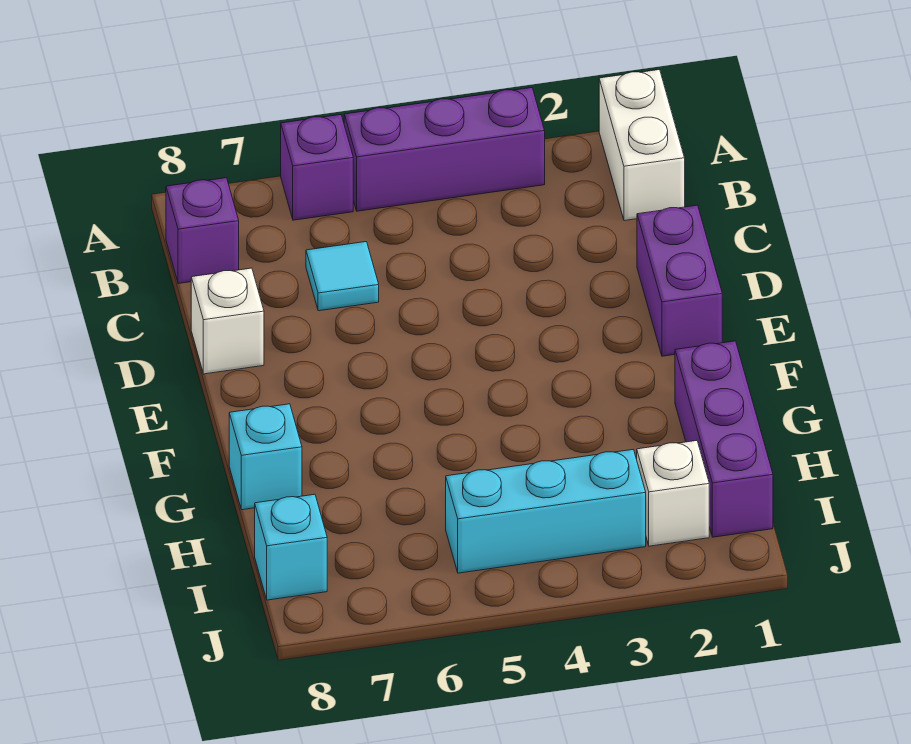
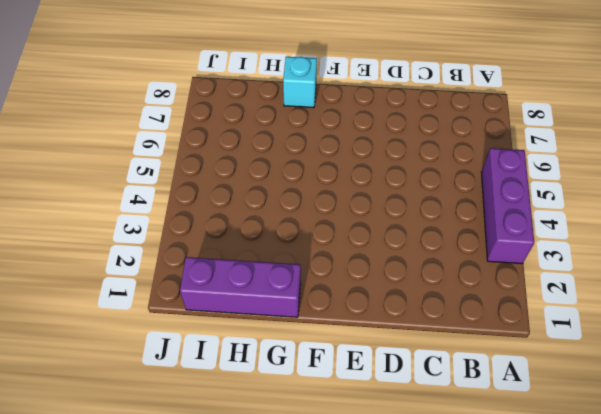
none -> white 1x2 brick [599,70,685,221]
none -> purple 1x1 brick [281,115,353,220]
none -> purple 1x1 brick [166,178,239,284]

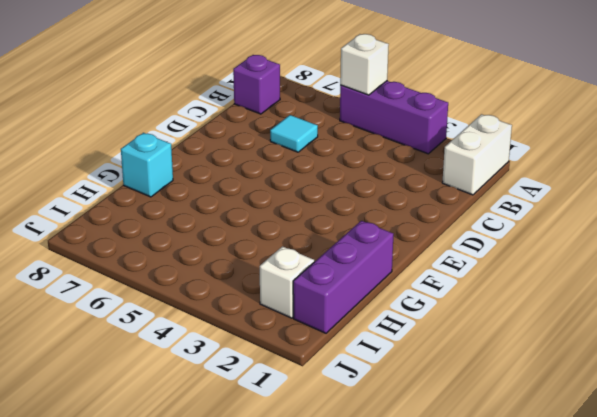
white 1x1 brick [340,34,389,95] -> white 1x1 brick moved to [191,268,264,374]
none -> purple 1x1 brick [281,115,353,220]
none -> purple 1x2 brick [637,205,722,356]
none -> cyan 1x3 brick [446,450,646,573]

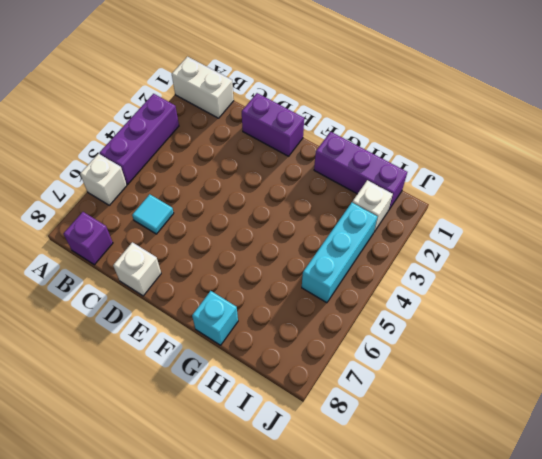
white 1x1 brick [80,154,127,205] -> purple 1x1 brick [281,115,353,220]
none -> cyan 1x1 brick [255,494,327,600]

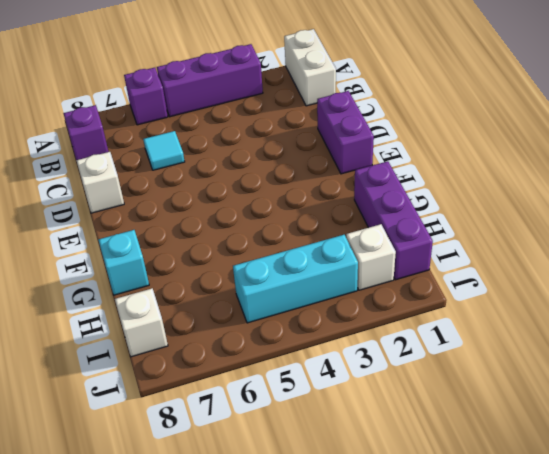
white 1x1 brick [115,288,168,357] -> cyan 1x1 brick [255,494,327,600]

